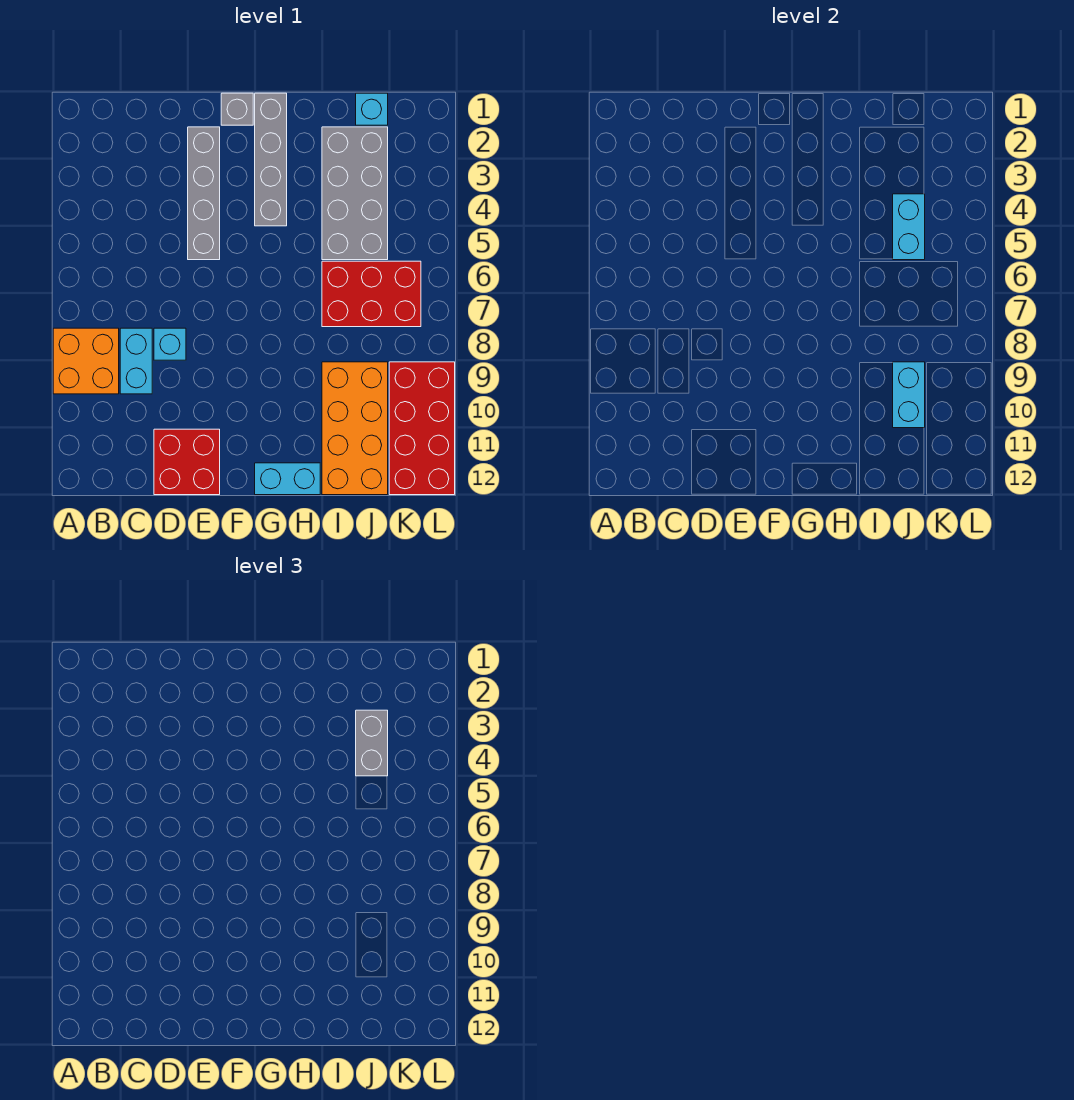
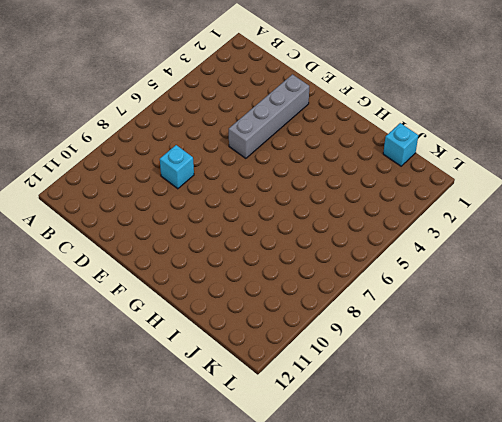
none -> orange 2x2 brick [53,328,119,394]
none -> cyan 1x2 brick [120,328,152,394]
none -> red 2x2 brick [154,429,220,495]

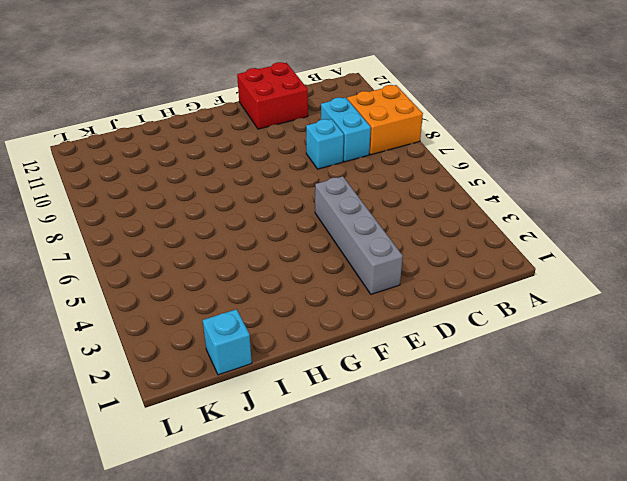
none -> grey 1x1 brick [221,93,253,125]
none -> grey 1x4 brick [255,93,287,226]
none -> cyan 1x2 brick [255,463,320,495]

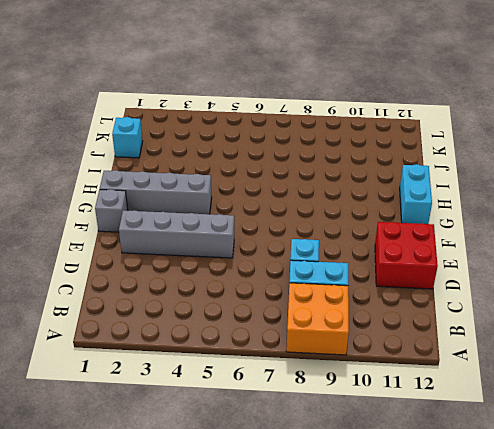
none -> grey 2x4 brick [322,127,388,260]
none -> red 2x3 brick [322,261,421,327]
none -> orange 2x4 brick [322,362,388,495]

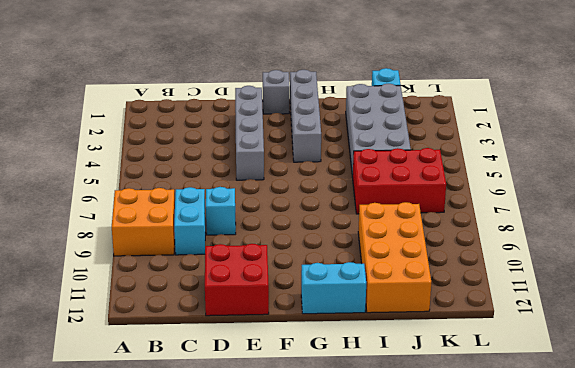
none -> red 2x4 brick [389,362,455,495]
none -> cyan 1x2 brick [893,194,925,260]
none -> cyan 1x2 brick [893,362,925,428]

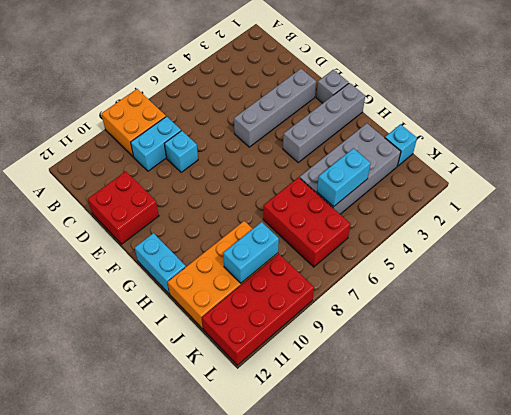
none -> grey 1x2 brick [356,710,388,776]

